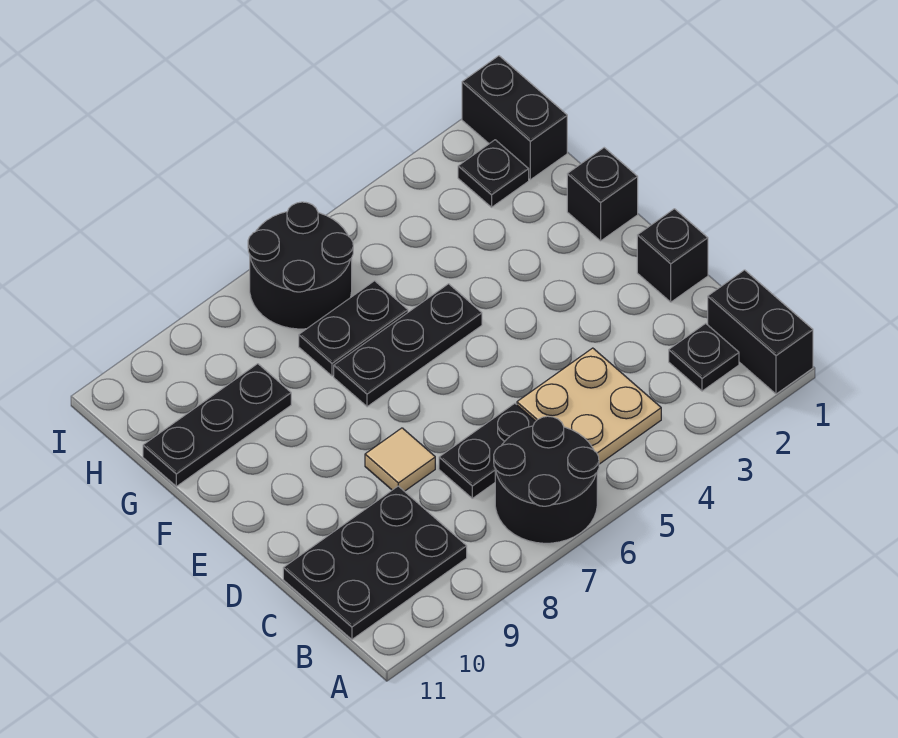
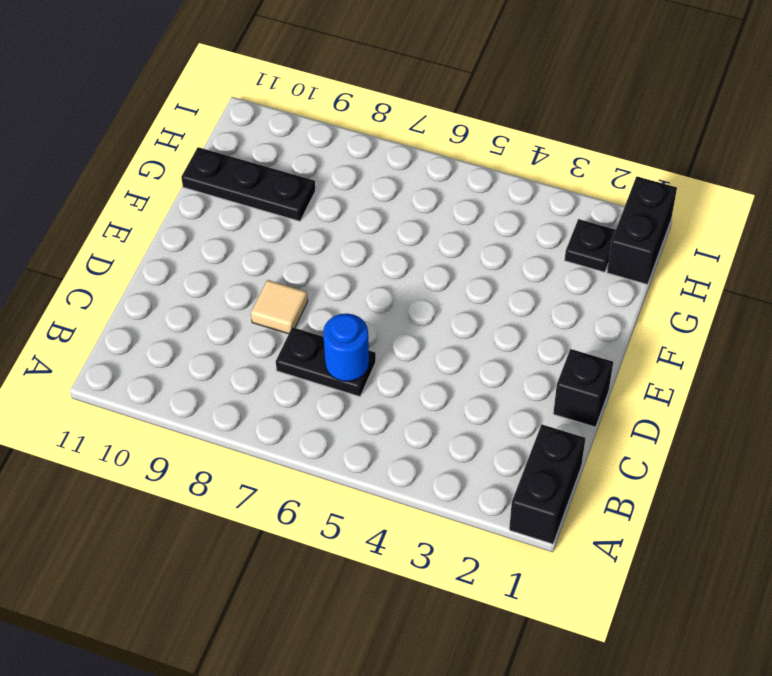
blue 1x1 round brick [323,313,369,381] -> none
none -> black 2x2 round brick [494,416,599,543]
none -> black 1x1 plate [669,323,739,391]
none -> tan 2x2 plate [517,348,661,464]

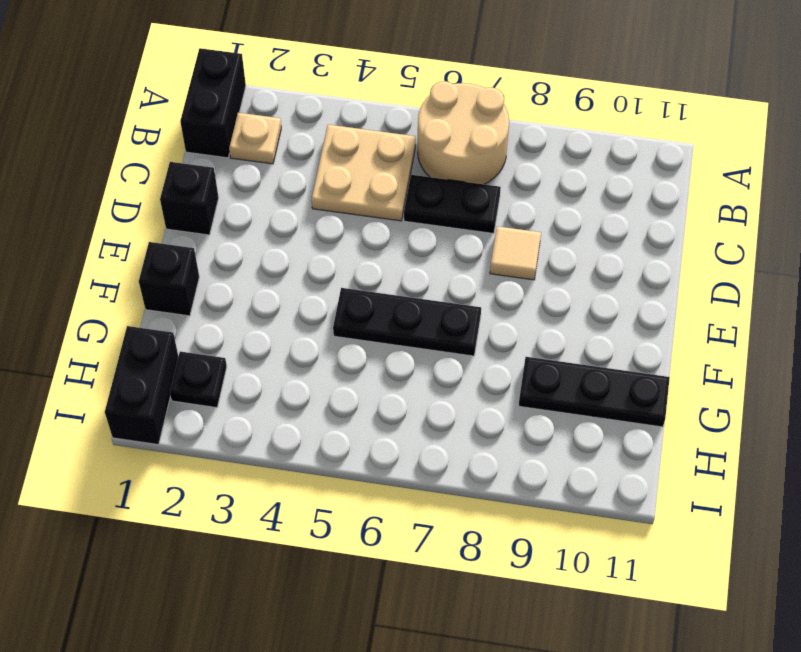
tan 2x2 round brick [418,81,509,184] -> black 2x2 round brick [494,416,599,543]
tan 1x1 plate [229,113,281,164] -> black 1x1 plate [669,323,739,391]
none -> black 2x3 plate [283,486,467,639]
none -> black 1x2 plate [299,281,408,376]
none -> black 2x2 round brick [248,202,353,329]

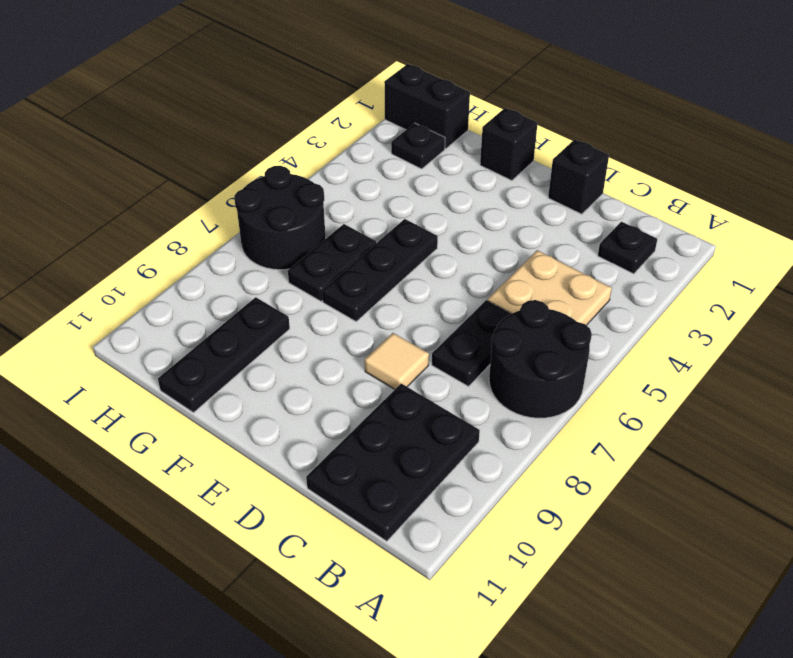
none -> black 1x2 brick [708,270,813,394]

